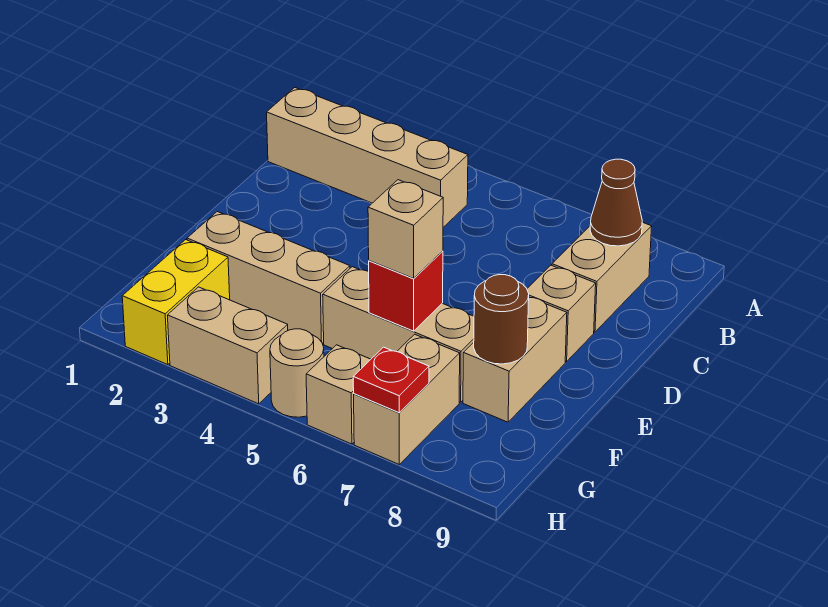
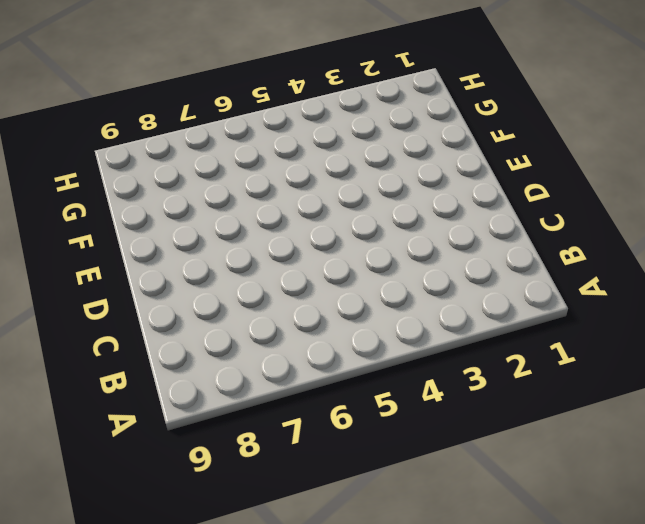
none -> tan 1x4 brick [267,88,468,227]
none -> tan 1x2 brick [552,222,652,332]
none -> tan 1x1 brick [527,265,596,362]

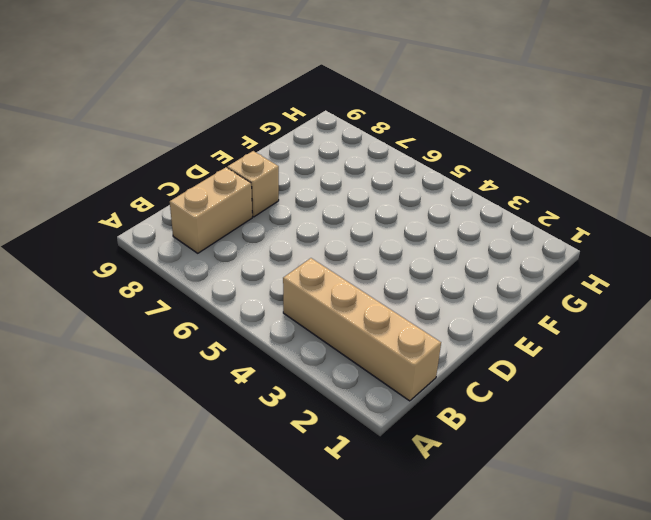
none -> tan 1x2 brick [463,297,567,422]
none -> tan 1x3 brick [187,212,350,343]
none -> tan 1x3 brick [323,267,474,402]

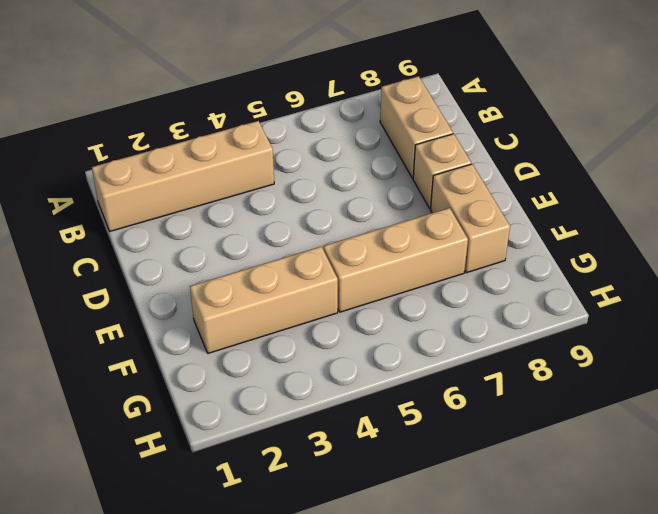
none -> yellow 1x2 brick [122,240,230,365]
none -> tan 1x2 brick [354,334,460,464]
none -> tan 1x2 brick [167,287,288,404]

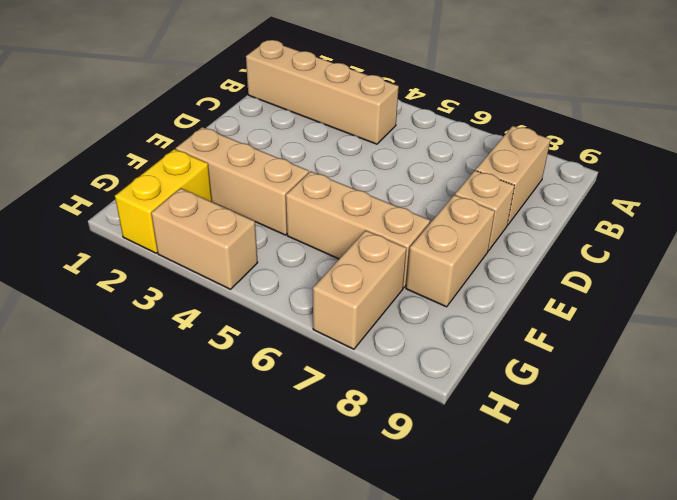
none -> tan 1x1 round brick [270,329,324,417]
none -> tan 1x1 brick [306,345,371,444]
none -> brown 1x1 cone [590,159,642,246]

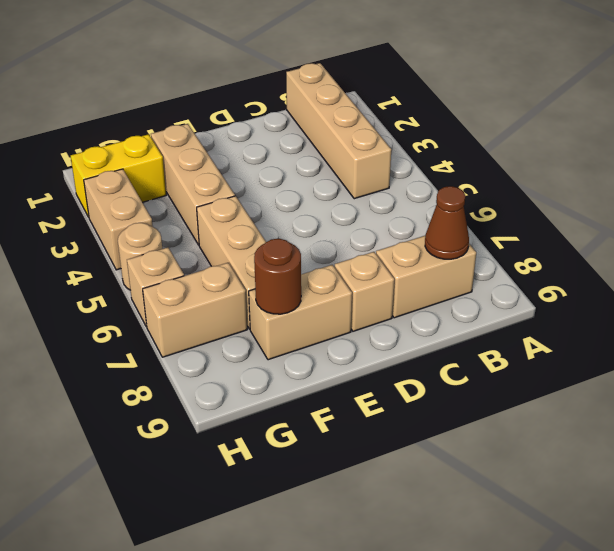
none -> red 1x1 brick [369,251,443,331]
none -> red 1x1 plate [353,347,429,413]
none -> tan 1x1 brick [368,180,443,278]

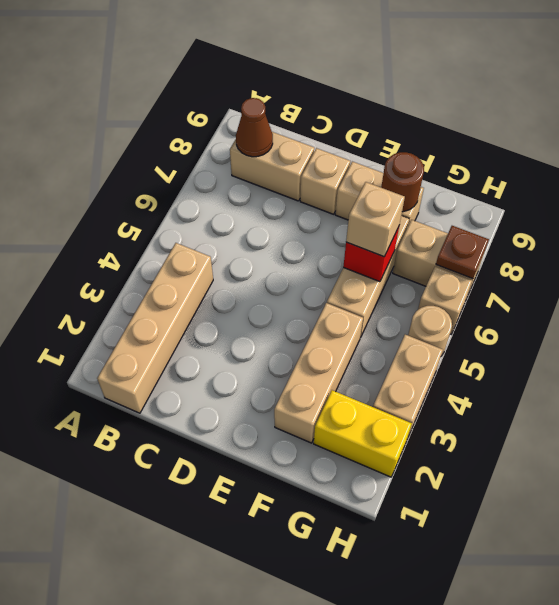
brown 1x1 plate [436,226,489,279] -> red 1x1 plate [353,347,429,413]

